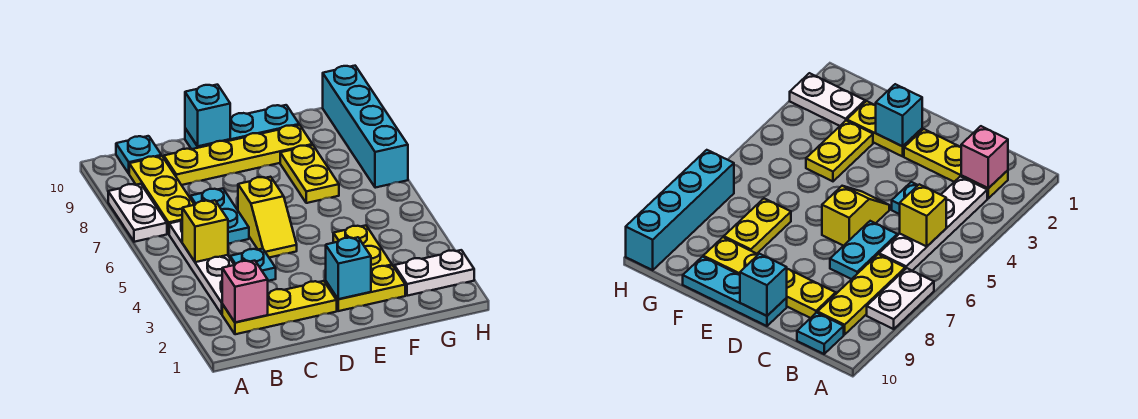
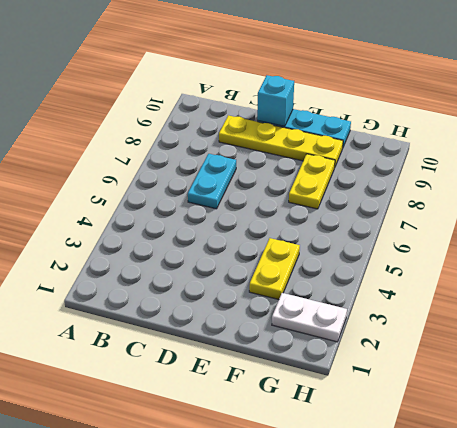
none -> white 1x2 plate [108,184,167,242]
none -> yellow 1x3 plate [222,281,337,334]
none -> white 1x4 plate [169,221,234,314]

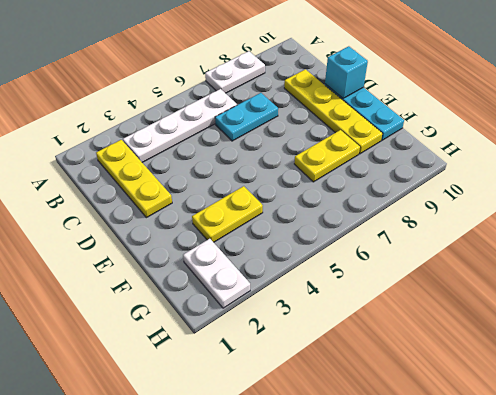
none -> yellow 1x3 plate [129,156,194,234]
none -> cyan 1x1 plate [116,136,161,173]
none -> cyan 1x1 plate [230,249,276,281]

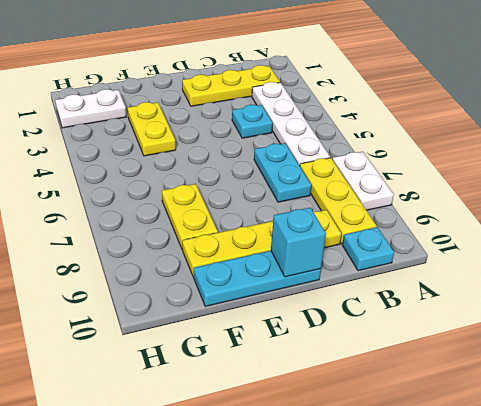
none -> yellow 1x2 slope [238,177,297,258]
none -> yellow 1x2 plate [326,266,405,311]
none -> cyan 1x4 brick [323,66,408,188]

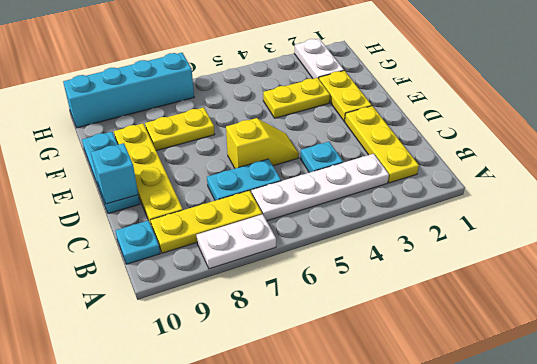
none -> pink 1x1 brick [222,261,268,322]
none -> yellow 1x1 brick [182,200,228,262]
none -> cyan 1x1 brick [326,237,371,299]

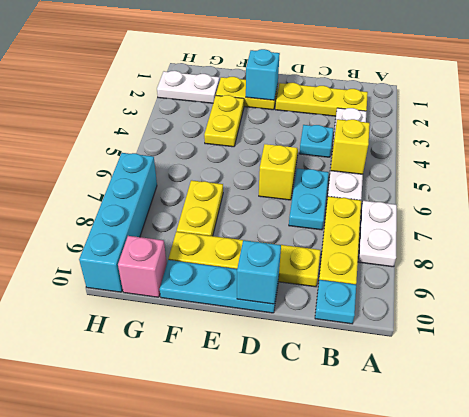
pink 1x1 brick [118,236,167,297] -> pink 1x1 brick moved to [222,261,268,322]

